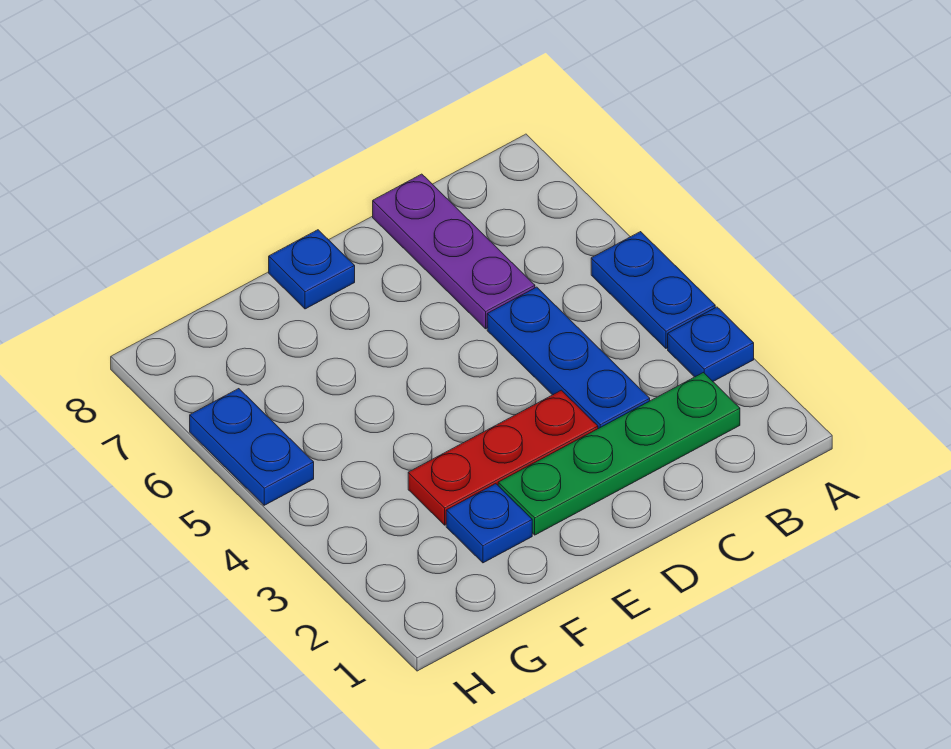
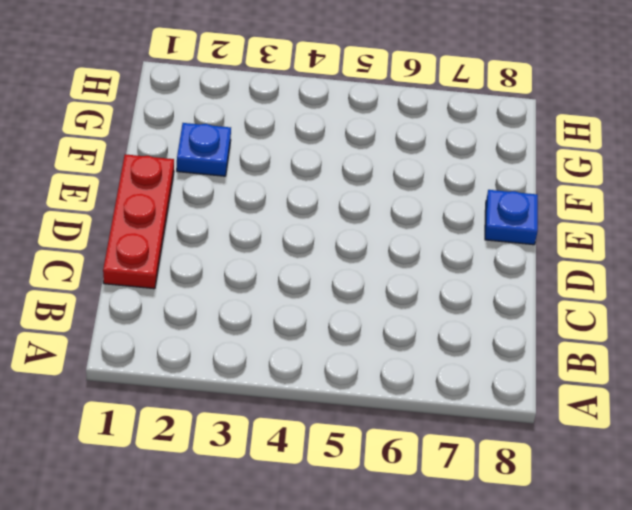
red 1x3 plate [103,154,174,289] -> red 1x3 plate moved to [408,390,598,525]
none -> blue 1x1 plate [668,307,754,381]
none -> blue 1x2 plate [591,232,715,348]

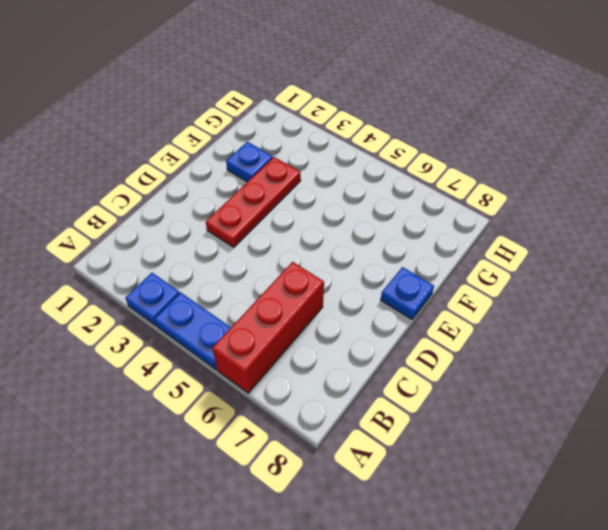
red 1x3 brick [212,262,324,393] -> purple 1x3 plate [373,174,535,329]
none -> green 1x4 plate [498,373,740,535]
none -> blue 1x3 plate [487,287,650,429]

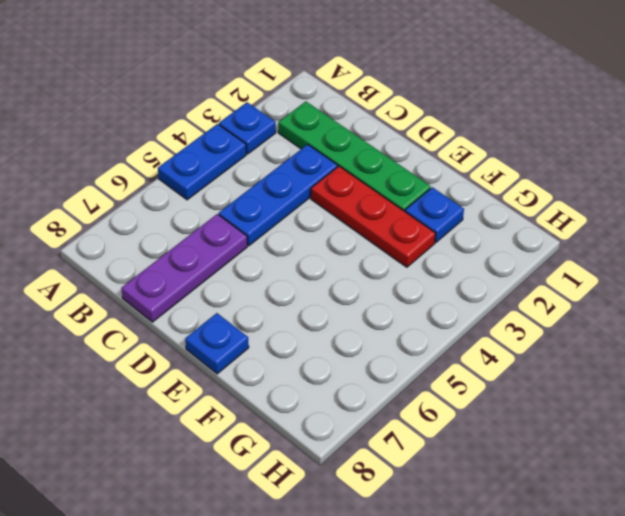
none -> blue 1x2 plate [190,389,314,505]

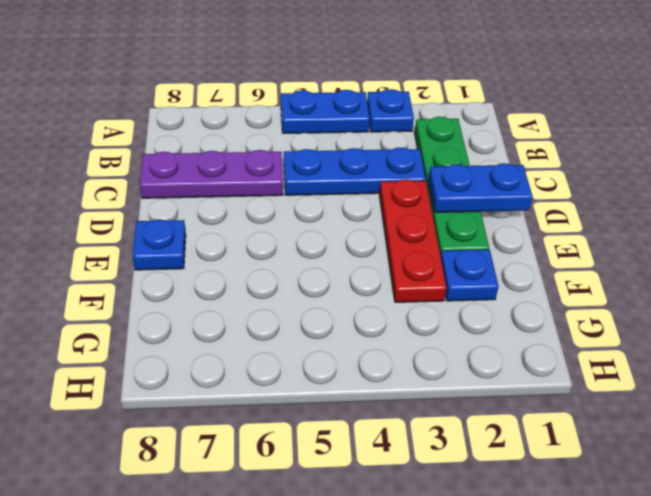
blue 1x2 plate [428,163,533,212] -> blue 1x2 plate moved to [190,389,314,505]

